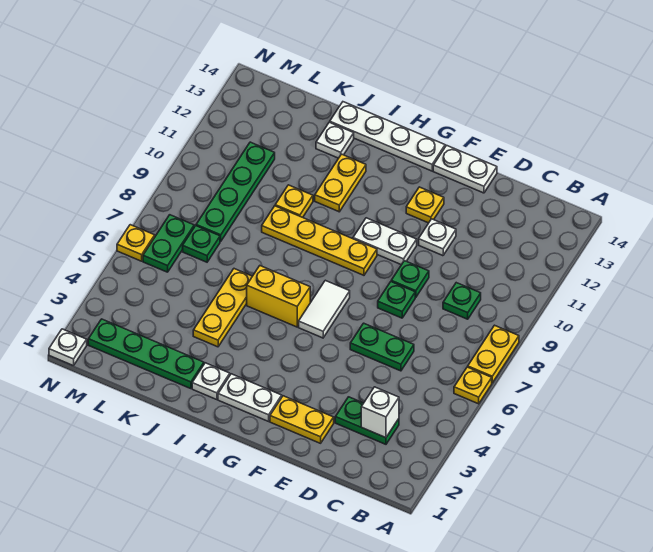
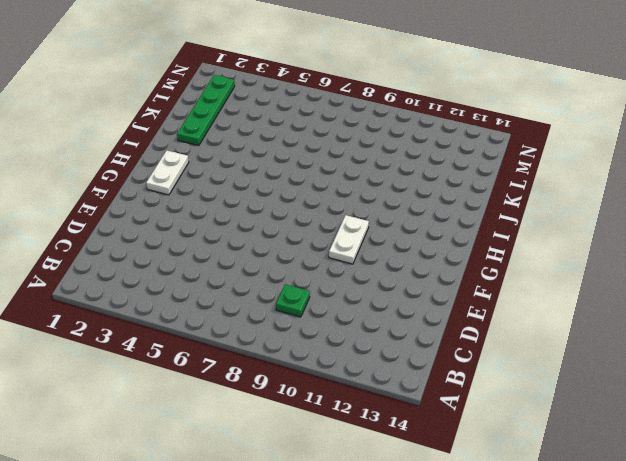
none -> yellow 1x1 plate [454,367,492,404]
none -> yellow 1x2 plate [468,325,519,383]
none -> green 1x2 plate [335,397,399,444]

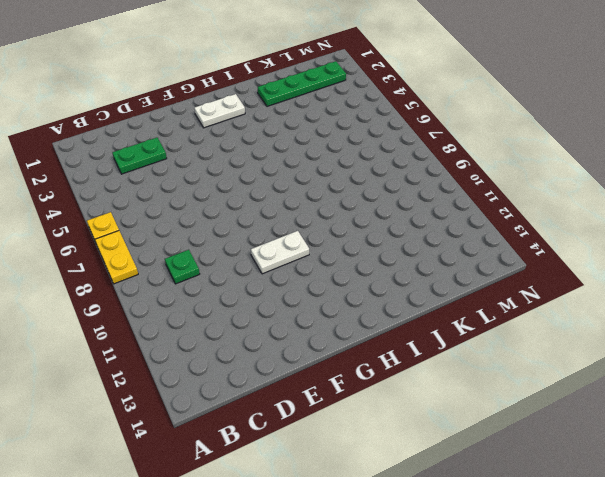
none -> green 1x2 plate [350,323,414,371]
none -> yellow 1x2 plate [270,396,334,443]
none -> green 1x1 plate [378,282,415,318]

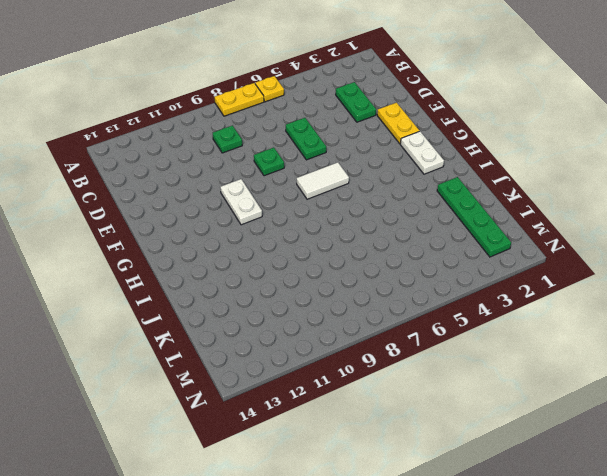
none -> green 1x1 plate [391,261,429,297]
none -> white 1x1 plate [419,219,456,256]
none -> white 1x2 plate [433,145,497,193]

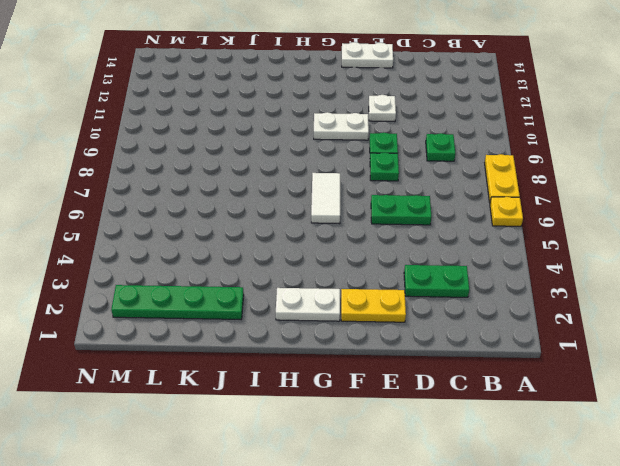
none -> yellow 1x1 plate [406,187,444,223]
none -> yellow 1x4 plate [262,206,377,275]
none -> white 1x4 plate [330,102,445,171]

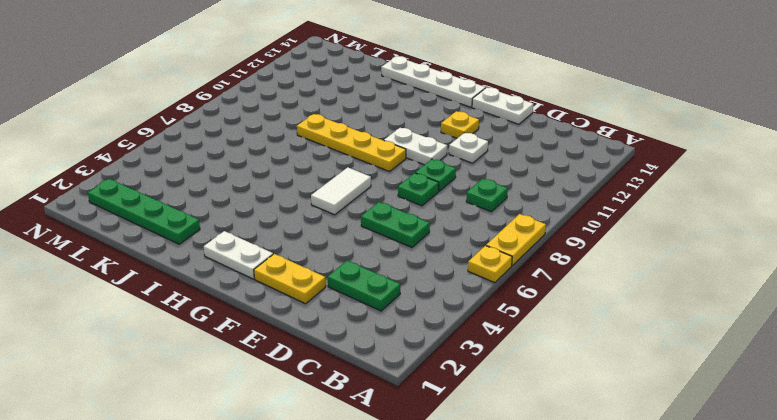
none -> yellow 1x2 brick [247,266,310,327]
none -> white 1x1 plate [192,363,230,400]
none -> yellow 1x2 plate [315,154,366,212]

